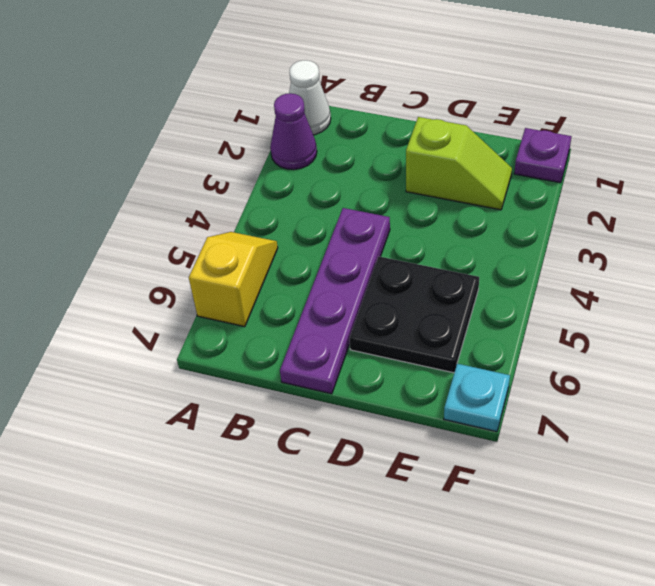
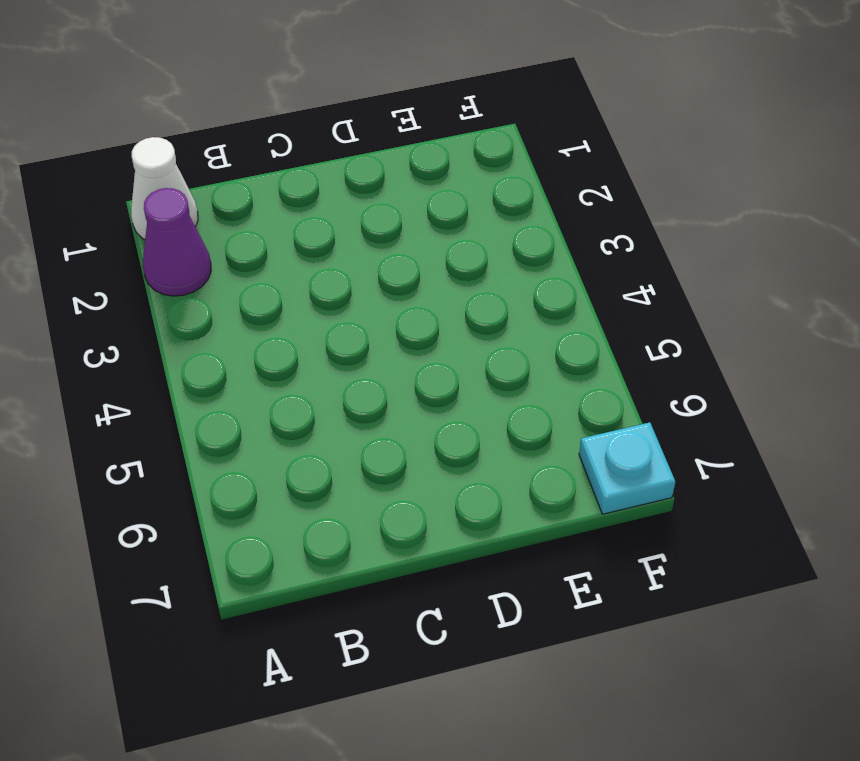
none -> yellow 1x2 slope [189,232,278,327]
none -> purple 1x4 plate [280,208,390,394]

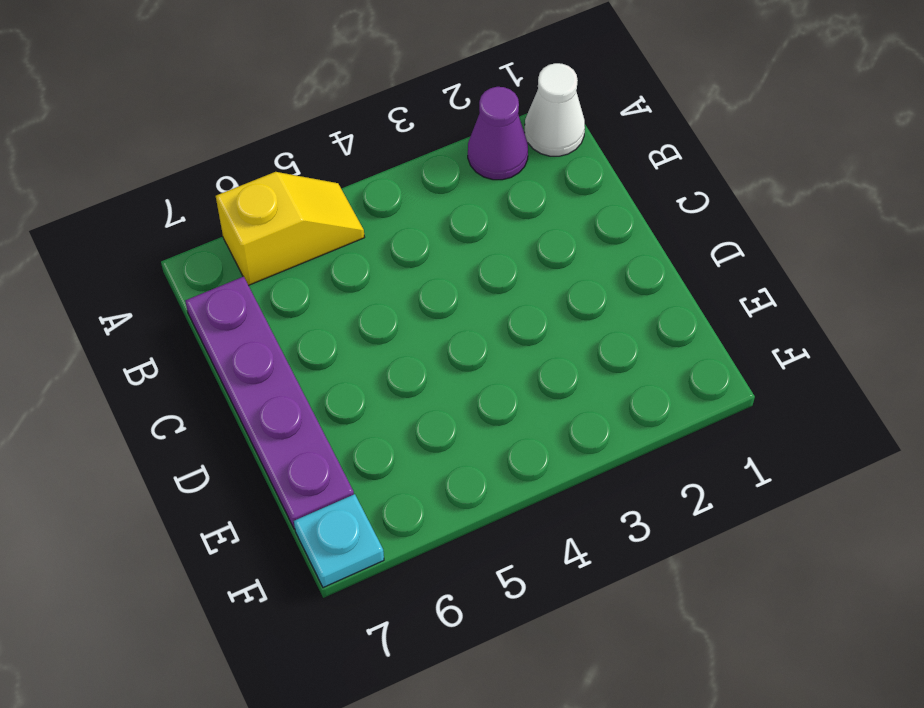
purple 1x4 plate [185,277,354,529] -> purple 1x4 plate turned to [280,208,390,394]
none -> lime 1x2 slope [406,117,512,210]
none -> black 2x2 plate [350,256,479,373]

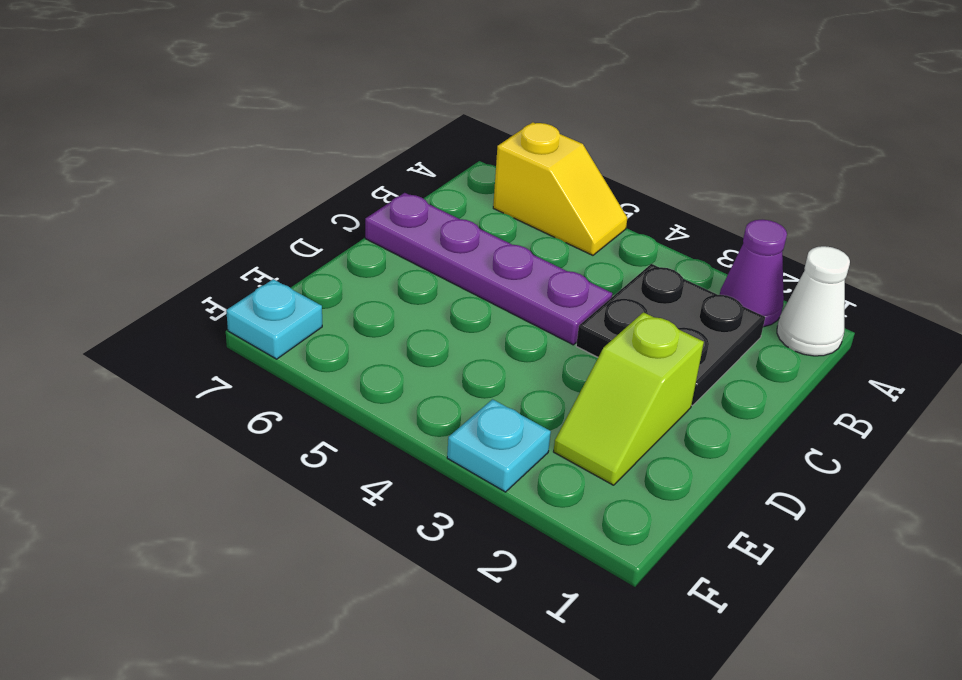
black 2x2 plate [576,264,765,406] -> black 2x2 plate moved to [350,256,479,373]
cyan 1x1 plate [447,399,551,492] -> none
none -> purple 1x1 plate [514,128,571,183]

